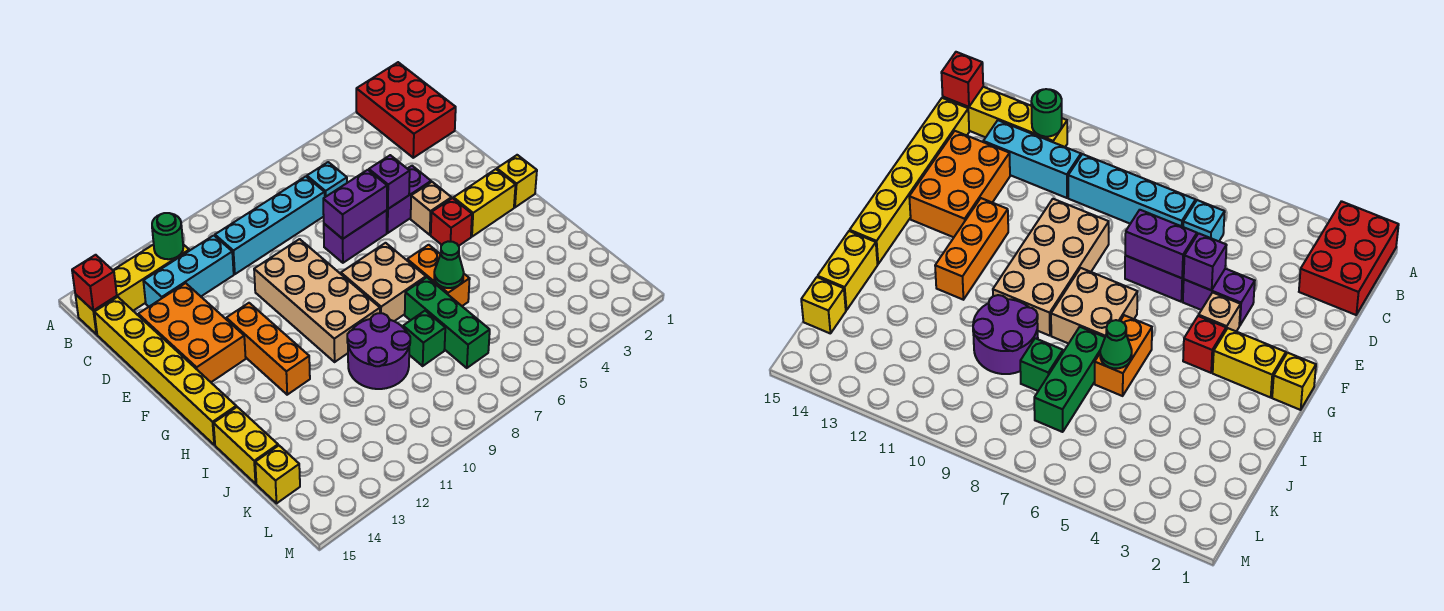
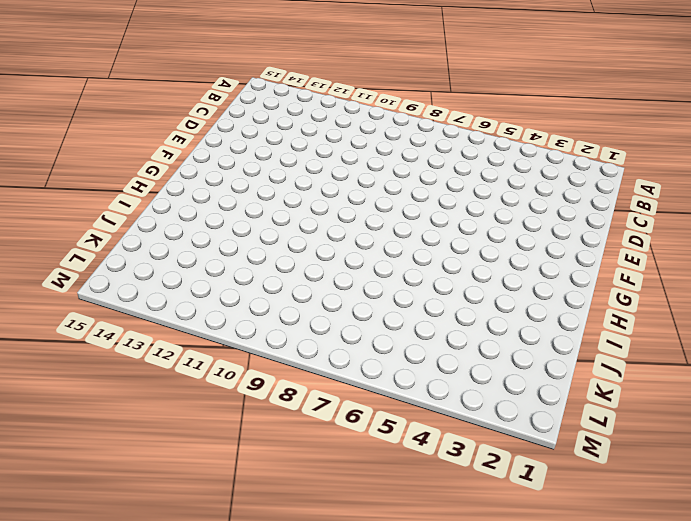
none -> red 2x3 brick [356,62,456,158]
none -> yellow 1x4 brick [75,244,189,334]
none -> cyan 1x1 brick [307,162,347,197]

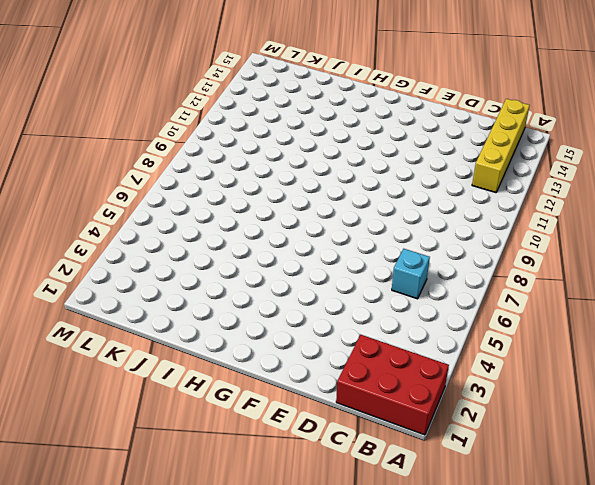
none -> cyan 1x4 brick [215,176,325,274]
none -> cyan 1x3 brick [143,235,234,307]
none -> yellow 1x6 brick [94,297,236,445]

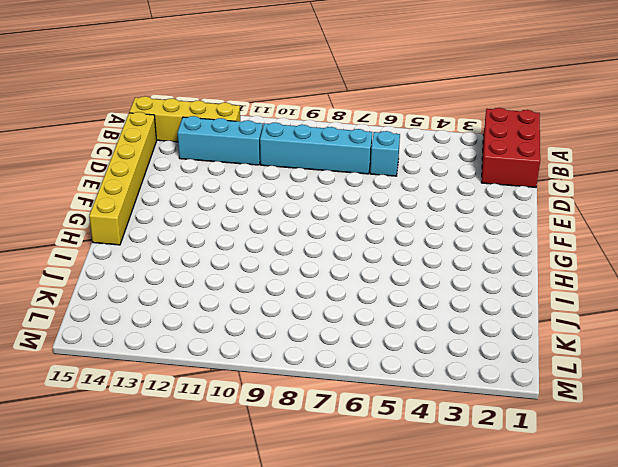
none -> orange 2x3 brick [138,283,246,382]
none -> purple 1x2 brick [387,166,431,233]
none -> purple 1x2 brick [324,210,387,263]

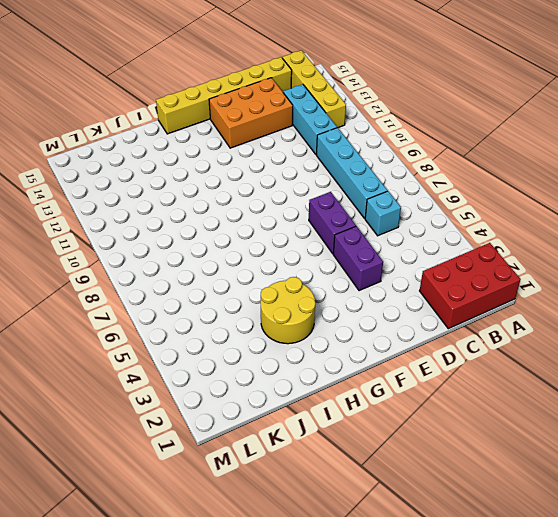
yellow 2x2 round brick [260,277,315,344] -> none
none -> tan 2x4 brick [254,239,380,362]
none -> tan 1x1 brick [411,182,451,235]
none -> orange 1x3 brick [226,303,310,395]

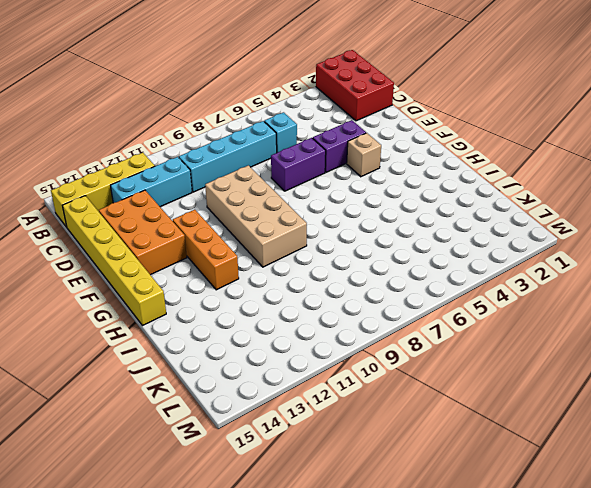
none -> yellow 1x1 brick [497,155,537,207]
none -> yellow 1x2 brick [453,169,516,237]
none -> red 1x1 brick [431,198,472,246]

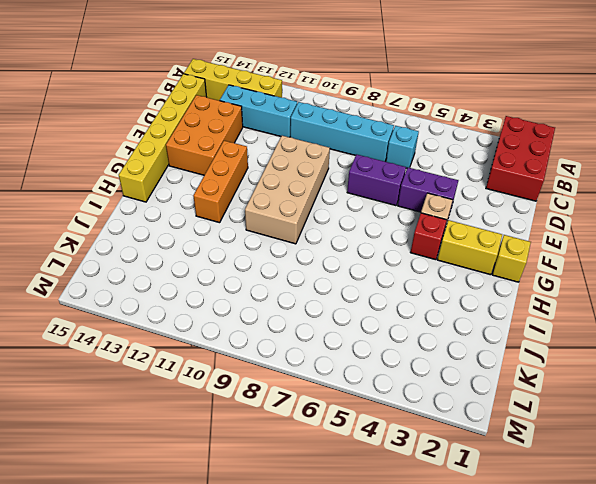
none -> tan 2x2 brick [341,243,426,321]
none -> orange 1x2 brick [407,245,470,306]
none -> green 1x3 brick [405,277,490,368]

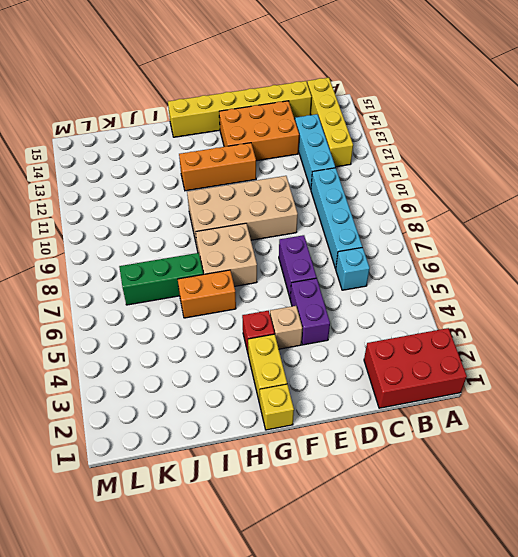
none -> purple 2x2 round brick [347,313,410,389]
none -> yellow 1x2 brick [214,407,278,484]
none -> green 1x1 brick [403,311,445,366]

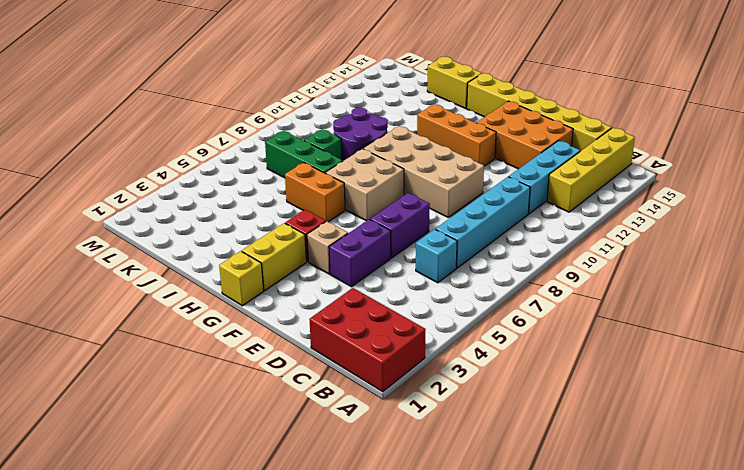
none -> yellow 1x1 brick [255,446,300,503]
none -> green 1x1 round brick [152,213,183,259]
none -> red 1x1 brick [72,255,117,311]

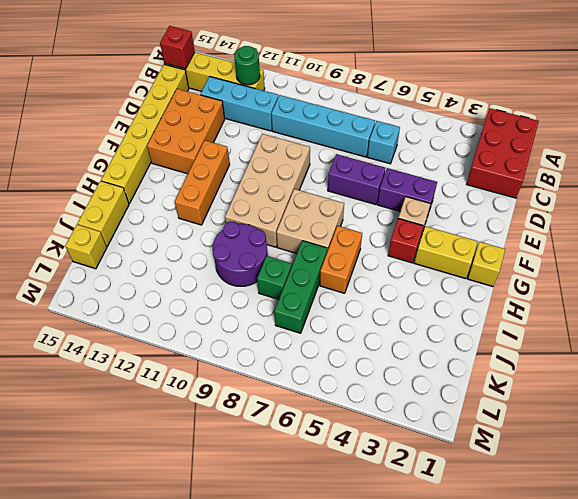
none -> purple 1x1 brick [369,155,410,209]
none -> purple 1x2 brick [323,170,387,239]
none -> green 1x1 cone [434,241,464,288]

